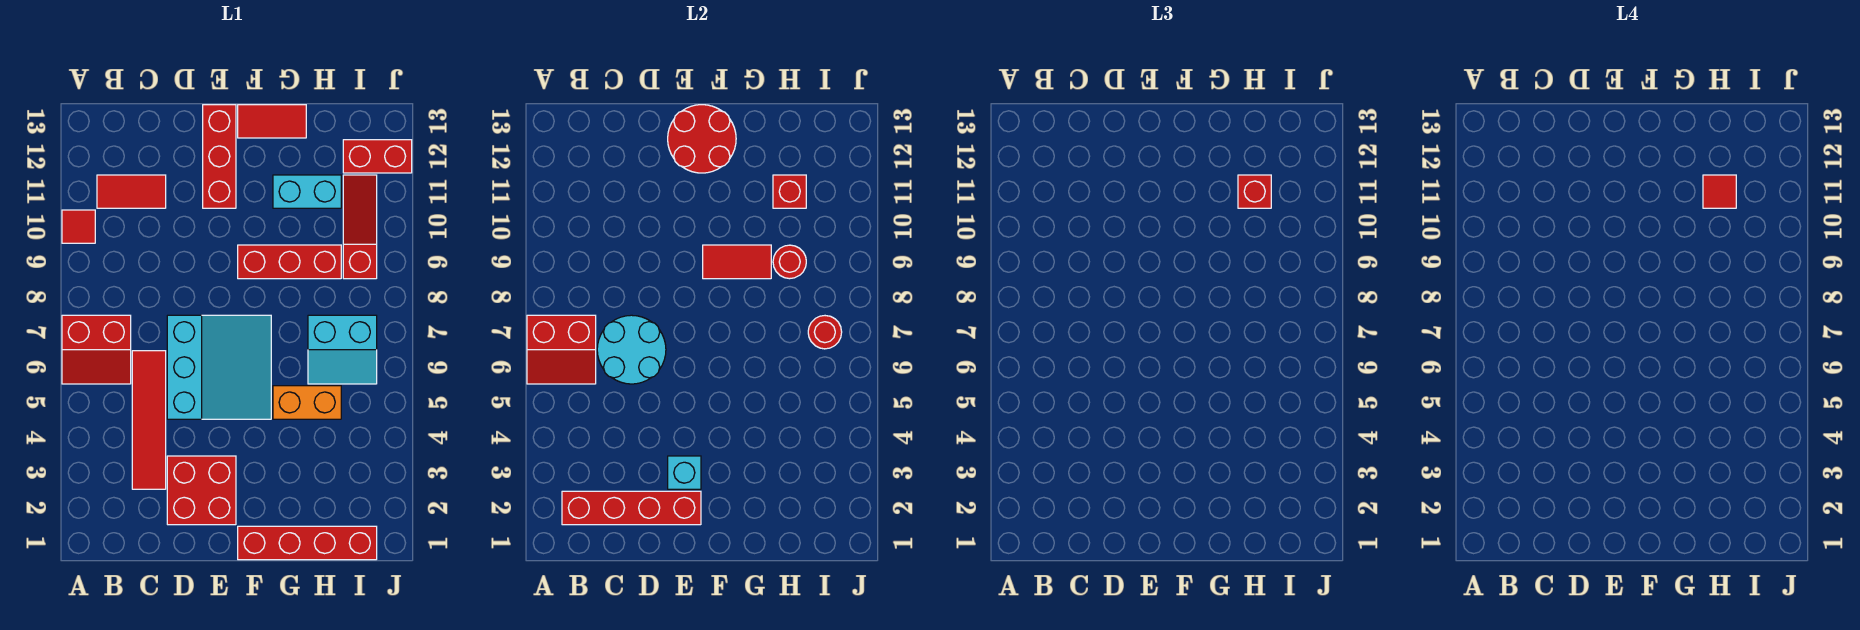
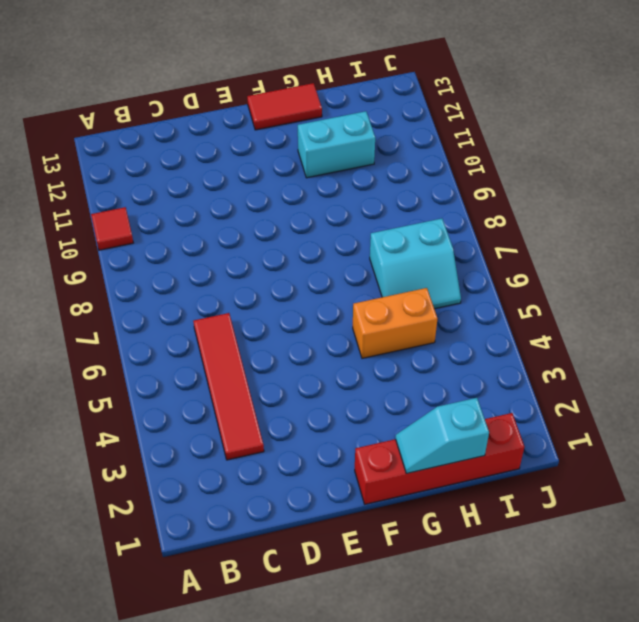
cyan 1x2 slope [396,398,489,473] -> none
none -> red 2x2 slope [62,315,131,384]
none -> red 1x2 tile [97,175,166,208]
none -> red 2x2 brick [167,456,236,525]

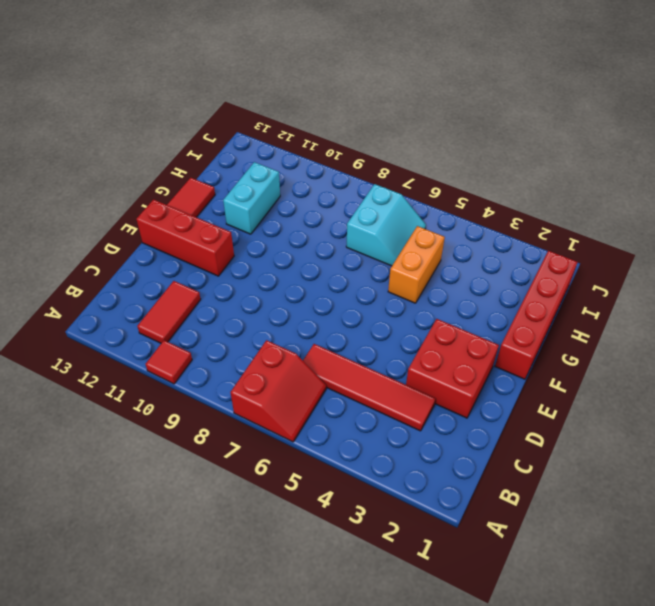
none -> cyan 3x3 slope [167,315,271,419]
none -> red 1x3 brick [238,245,341,279]
none -> red 1x3 slope [343,175,377,279]

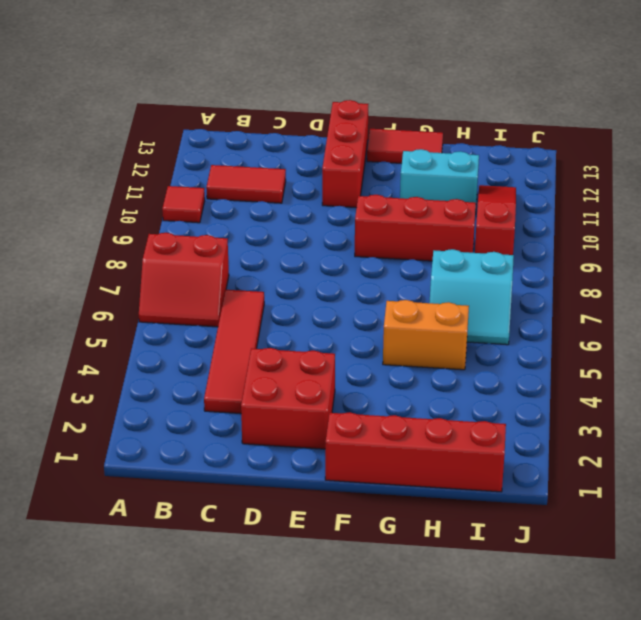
none -> cyan 3x3 slope [167,315,271,419]
none -> red 1x2 brick [343,140,412,173]
none -> red 2x2 slope [527,315,596,384]

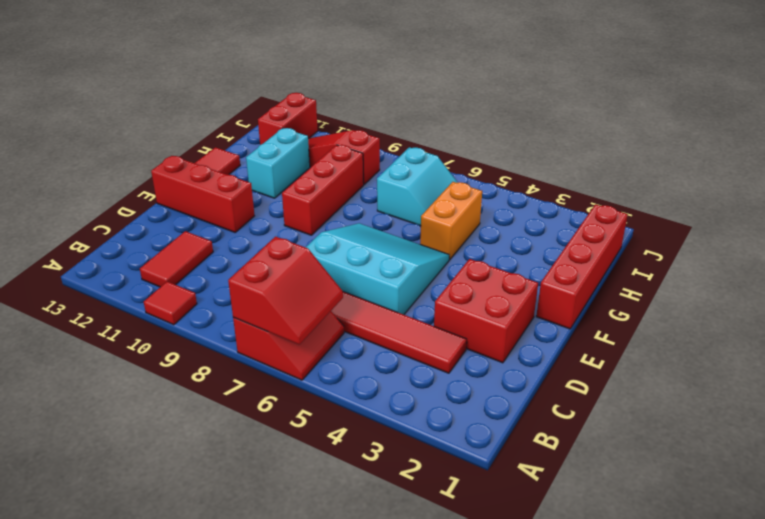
none -> red 1x4 brick [562,491,701,525]
none -> cyan 2x2 round brick [597,315,666,384]
none -> cyan 1x1 brick [668,456,701,489]

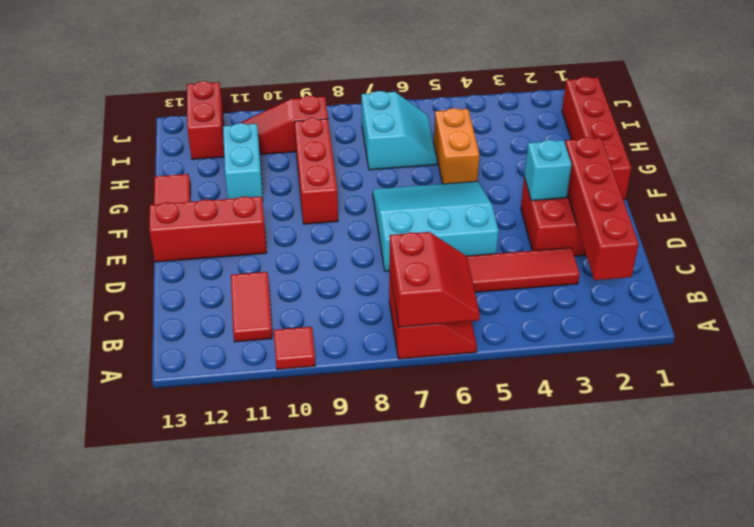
none -> cyan 2x2 round brick [597,315,666,384]
none -> red 2x2 round brick [668,105,736,173]
none -> red 1x2 tile [703,245,771,279]

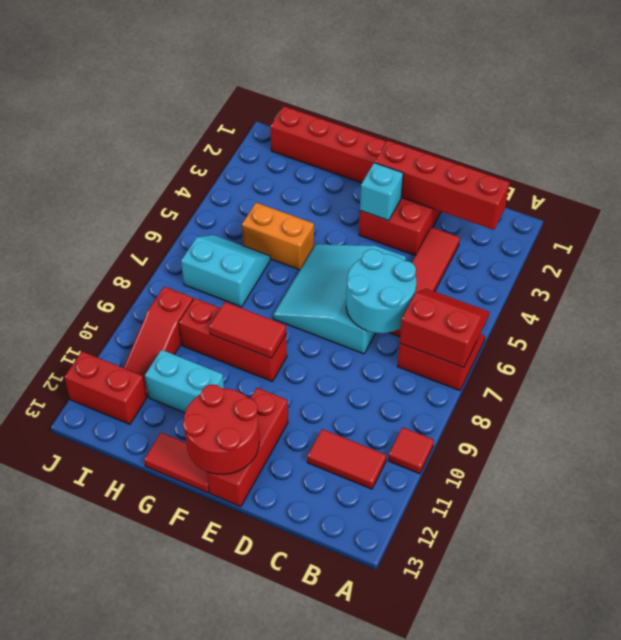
none -> red 1x1 round brick [773,245,806,279]
none -> red 1x1 brick [773,175,806,208]
none -> red 1x1 round brick [808,316,842,349]

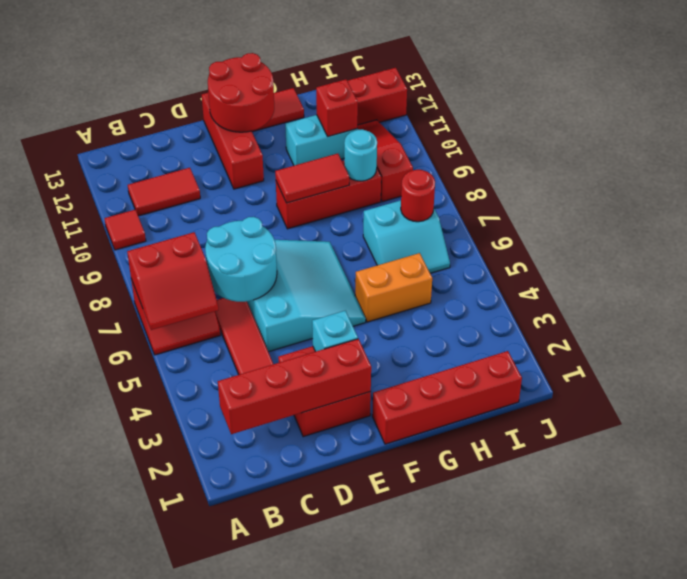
cyan 1x1 round brick [344,129,377,181] -> red 1x1 round brick [773,245,806,279]
none -> red 1x1 brick [1238,175,1271,208]
none -> red 1x1 tile [1703,175,1736,208]

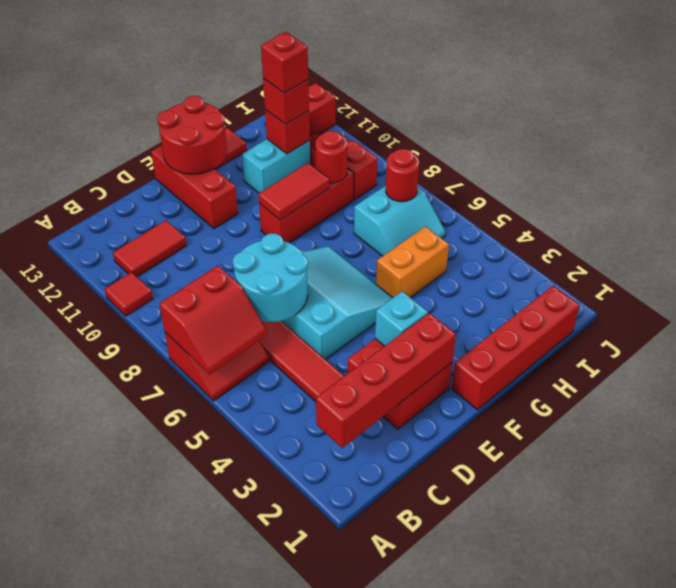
red 1x1 brick [261,32,308,93] -> red 1x1 tile [1703,175,1736,208]

